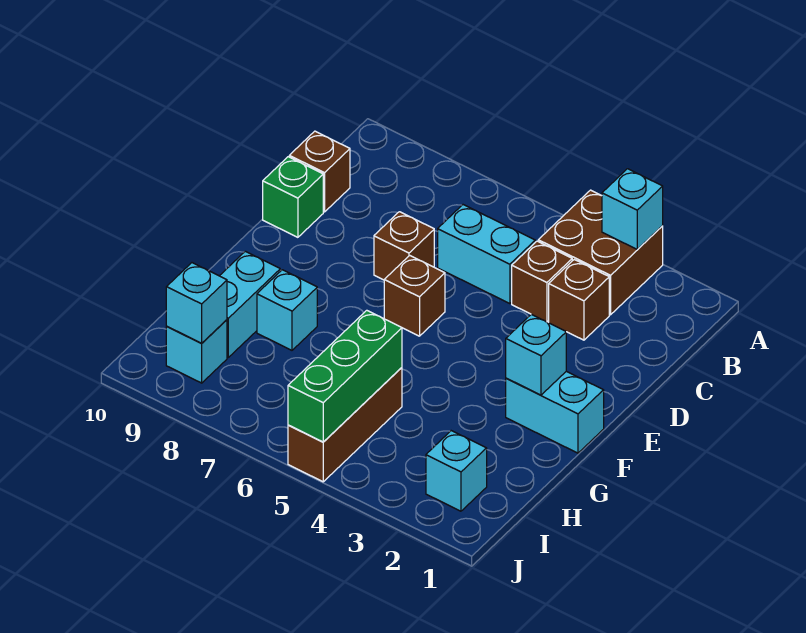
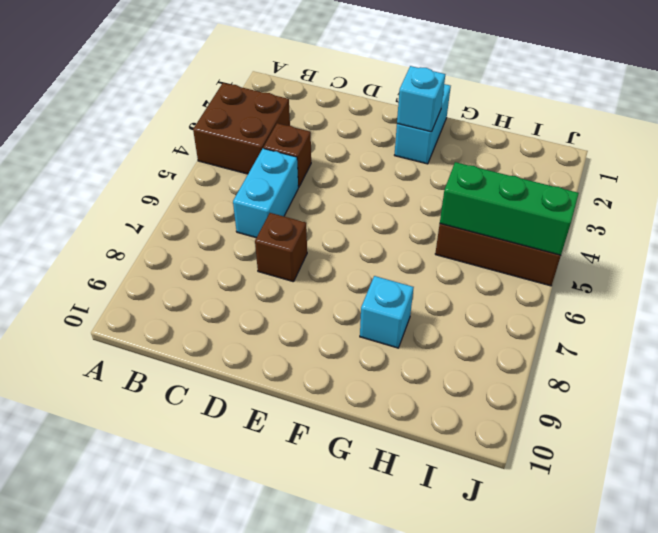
none -> brown 1x1 brick [549,260,609,340]
none -> brown 1x1 brick [289,131,350,212]
none -> green 1x1 brick [263,157,323,237]

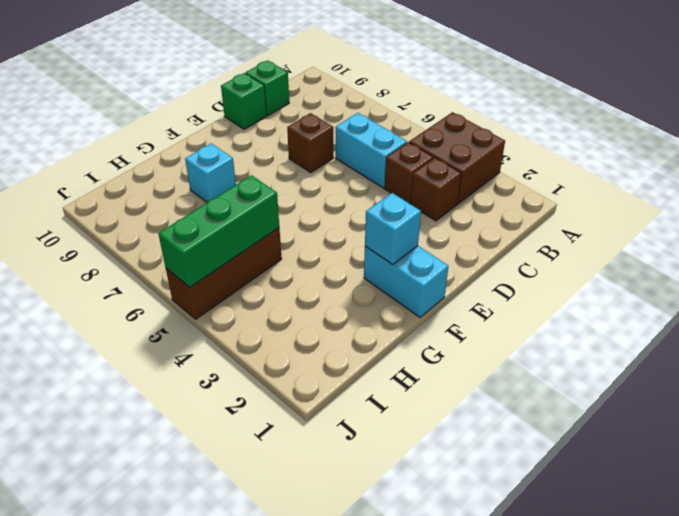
green 1x1 brick [245,60,289,115] -> brown 1x1 brick [289,131,350,212]
none -> brown 1x1 brick [384,255,445,336]
none -> cyan 1x2 brick [220,251,280,357]
none -> cyan 1x1 brick [426,431,487,511]

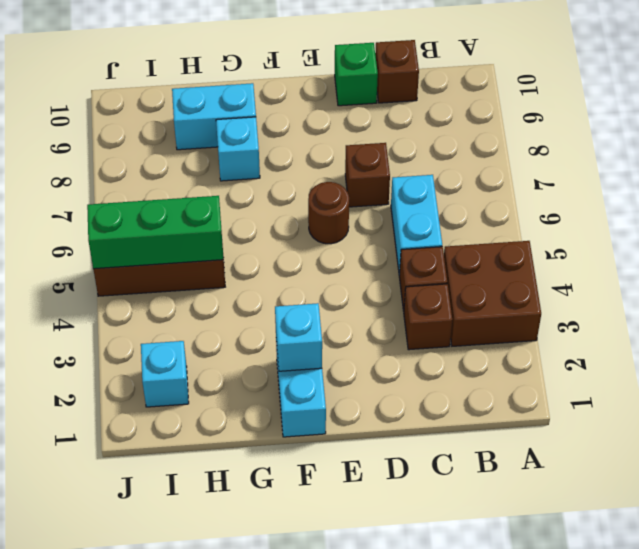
brown 1x1 round brick [308,182,349,244] -> brown 1x1 brick [384,255,445,336]
none -> cyan 1x1 brick [166,320,227,383]
none -> cyan 1x1 brick [602,169,663,249]
none -> cyan 1x1 brick [166,263,227,343]

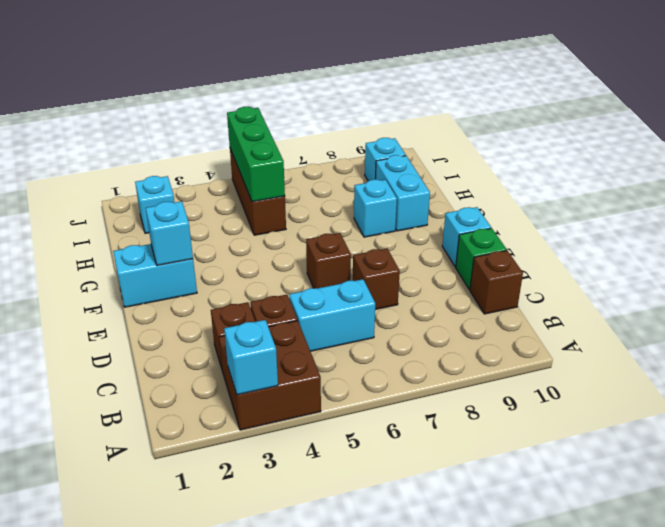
cyan 1x1 brick [442,207,491,267] -> cyan 1x1 brick moved to [166,263,227,343]

